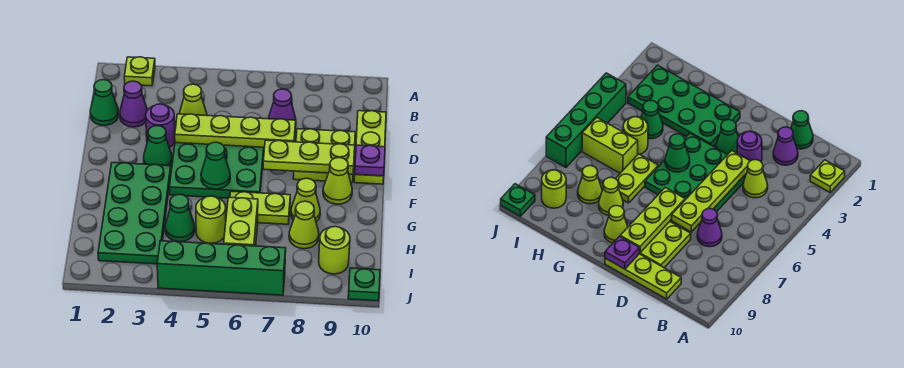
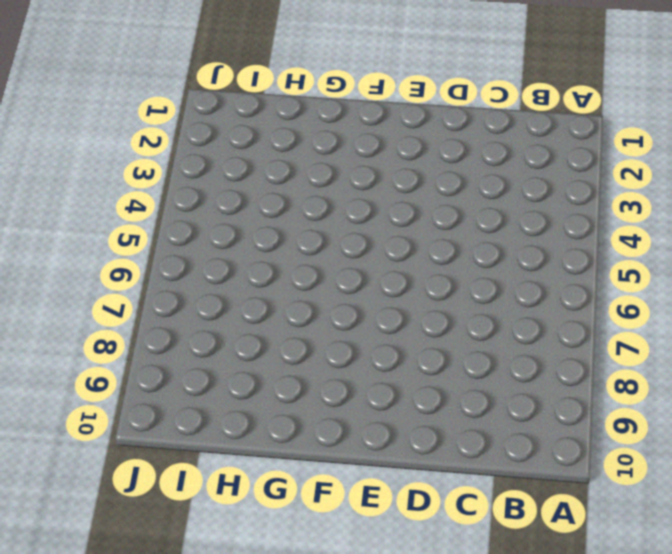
none -> lime 1x1 plate [124,57,155,86]
none -> green 1x1 cone [90,80,119,125]
none -> purple 1x1 cone [120,81,147,127]

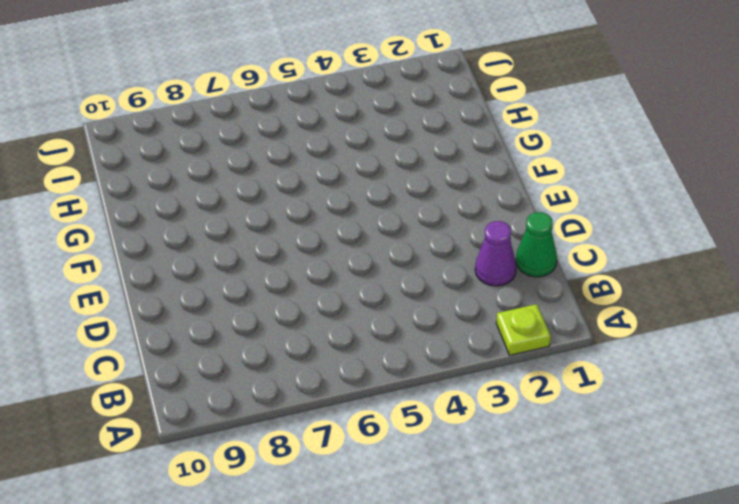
none -> lime 1x1 cone [179,84,207,116]
none -> purple 1x1 cone [268,89,296,127]
none -> lime 1x3 plate [354,111,386,184]

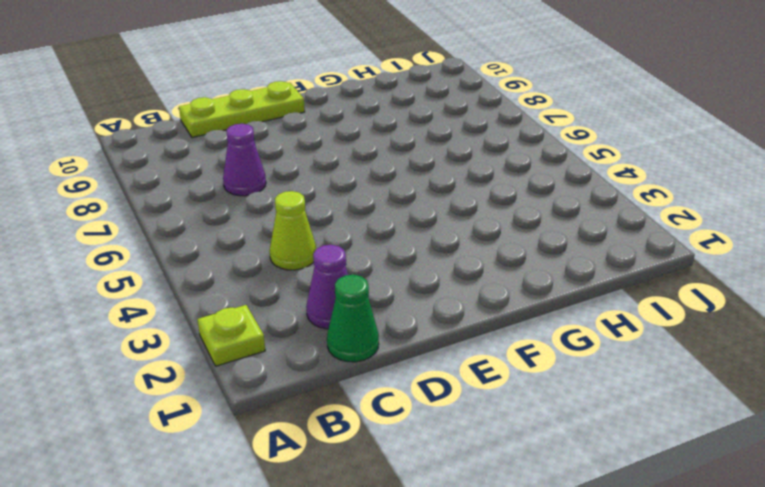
none -> purple 1x1 round brick [146,104,175,148]
none -> green 3x3 plate [169,143,264,198]
none -> lime 2x2 plate [293,129,355,183]

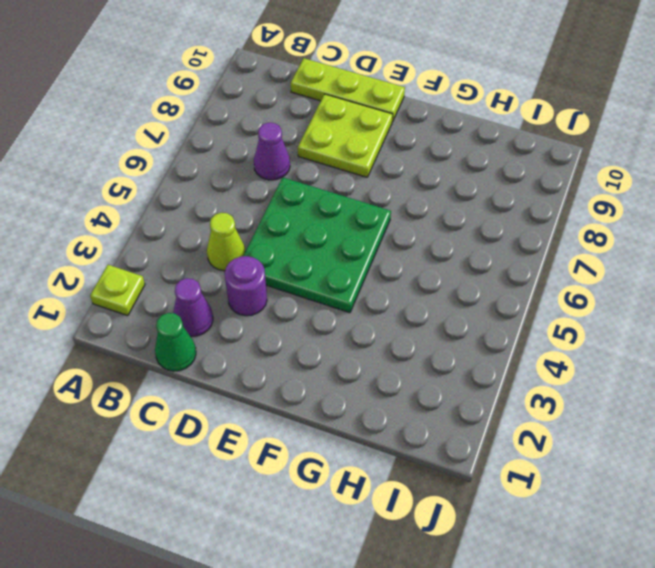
none -> green 1x1 cone [144,126,172,166]
none -> green 2x4 plate [98,163,171,264]
none -> lime 1x1 cone [323,158,352,204]

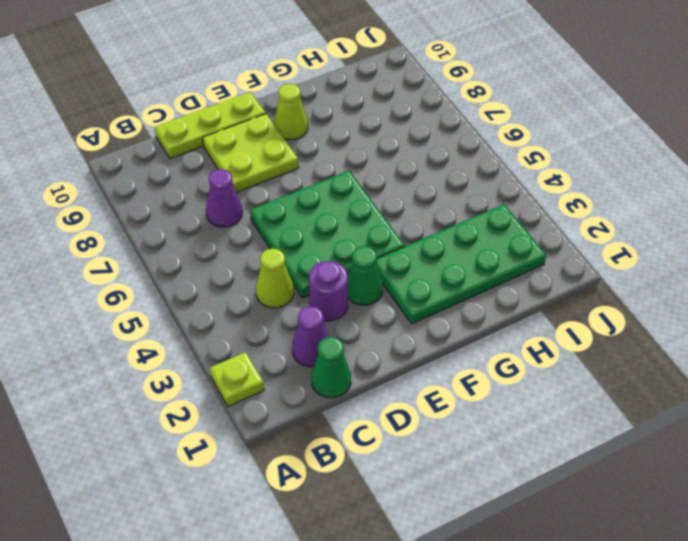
none -> lime 1x2 plate [230,191,290,224]
none -> lime 1x1 cone [291,178,320,222]
none -> green 1x1 cone [165,194,195,242]

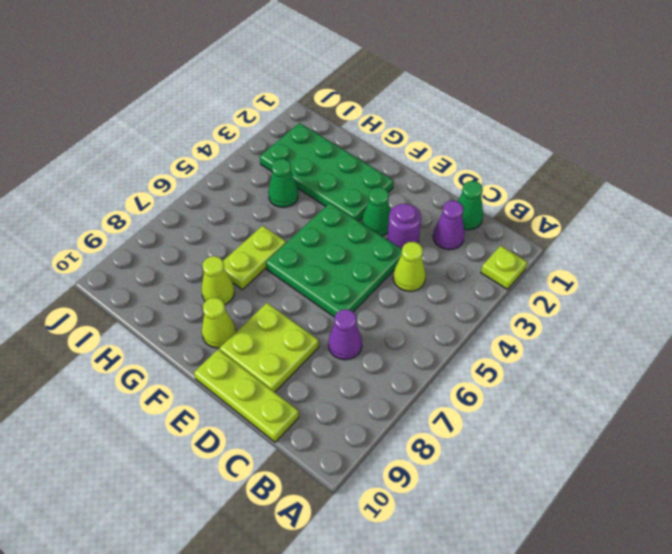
none -> lime 1x1 round brick [196,196,226,243]
none -> lime 1x2 brick [224,198,258,246]
none -> lime 1x1 cone [289,201,319,249]

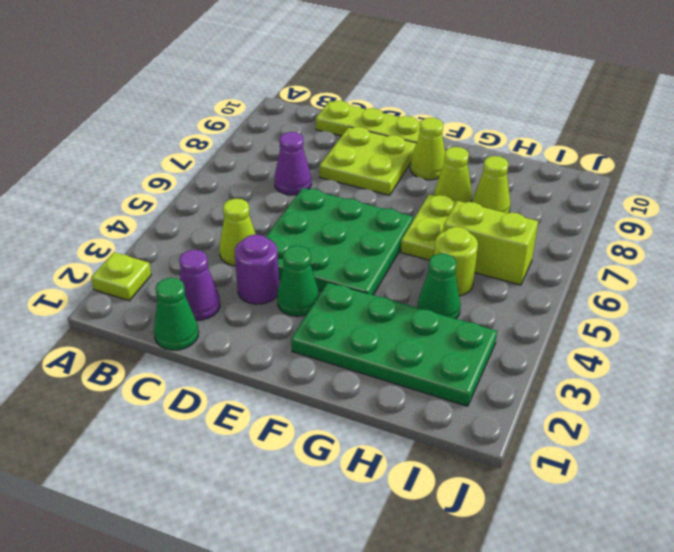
none -> lime 1x1 round brick [319,226,350,274]
none -> green 1x4 brick [157,241,286,295]
none -> green 1x1 plate [348,268,380,301]

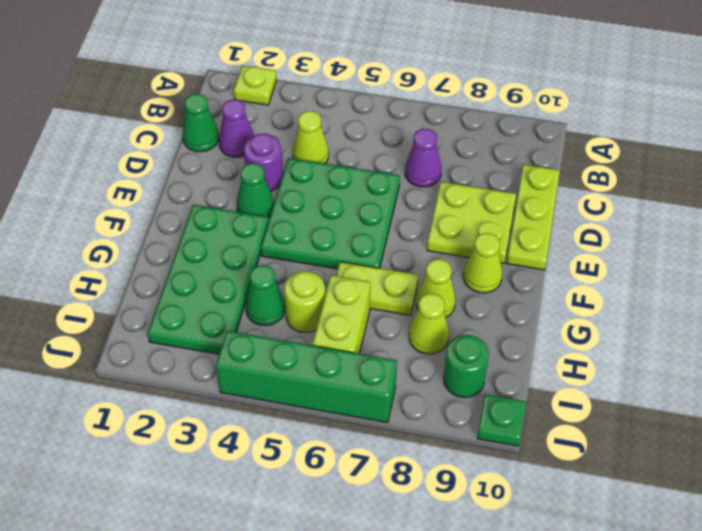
green 1x1 round brick [444,335,489,397] -> lime 1x1 round brick [319,226,350,274]
none -> lime 1x4 plate [175,114,296,147]
none -> lime 1x3 plate [263,140,355,174]
none -> purple 1x1 plate [355,145,385,176]

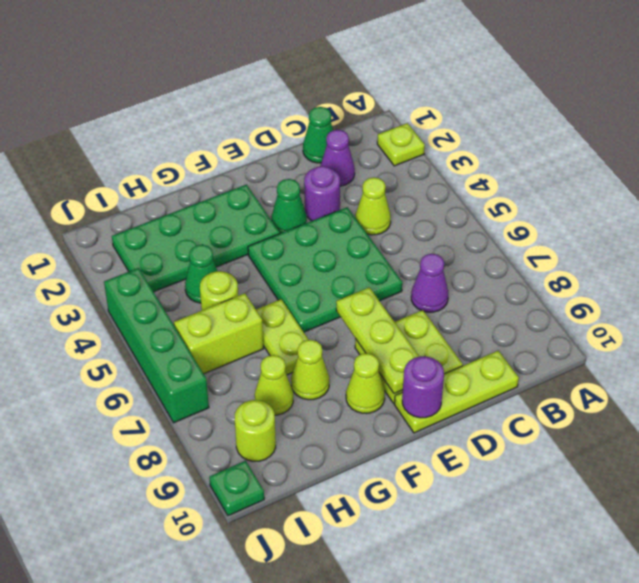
purple 1x1 round brick [402,356,444,418] -> purple 1x1 plate [355,145,385,176]
none -> lime 1x4 plate [175,114,296,147]
none -> green 1x1 cone [201,142,230,189]

